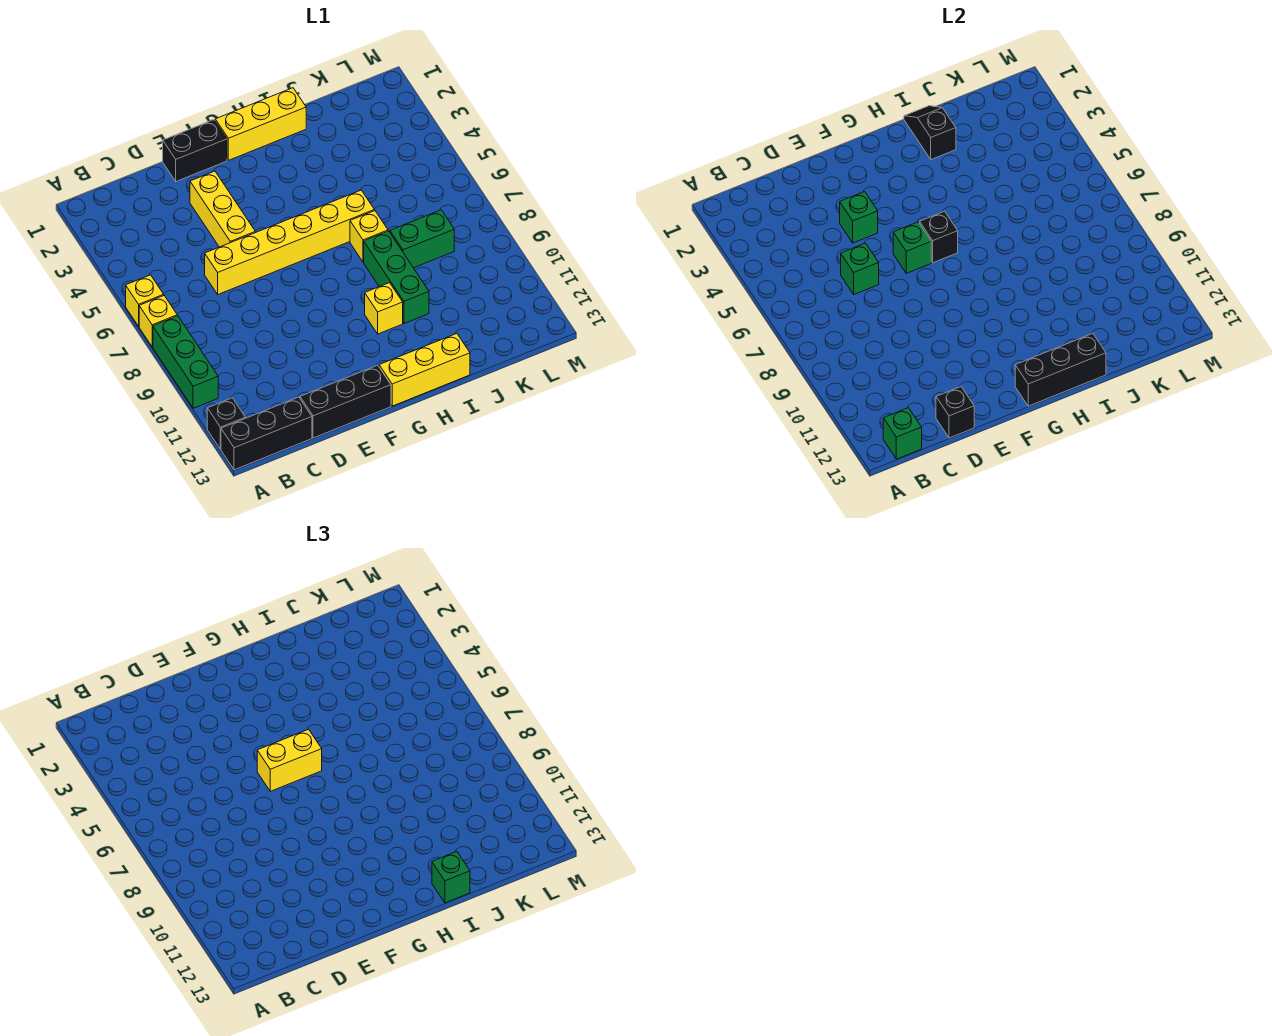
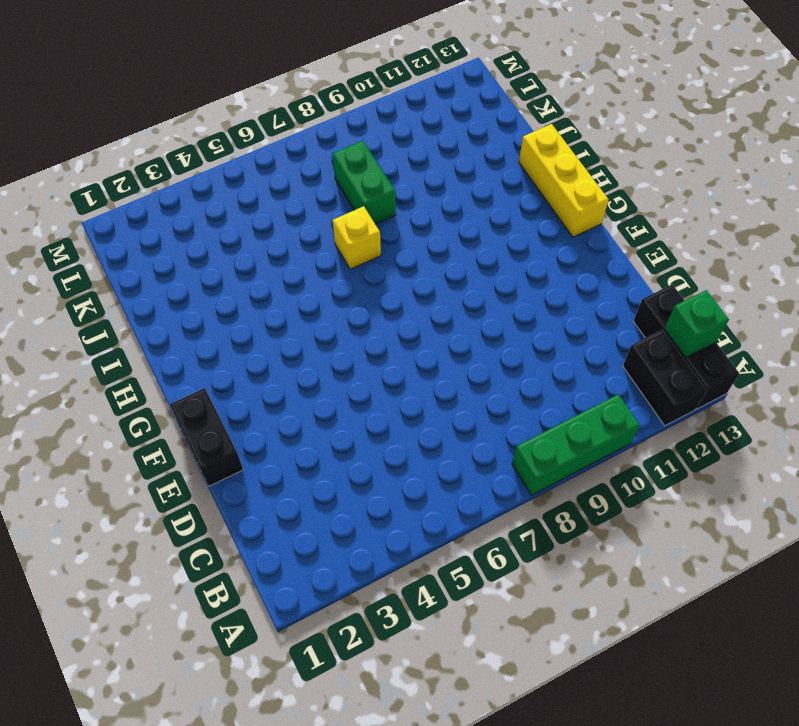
black 1x2 brick [623,330,707,426] -> black 1x1 brick [207,398,246,449]
none -> yellow 1x1 brick [126,275,164,326]
none -> yellow 1x1 brick [139,296,177,347]
none -> yellow 1x6 brick [205,190,374,294]

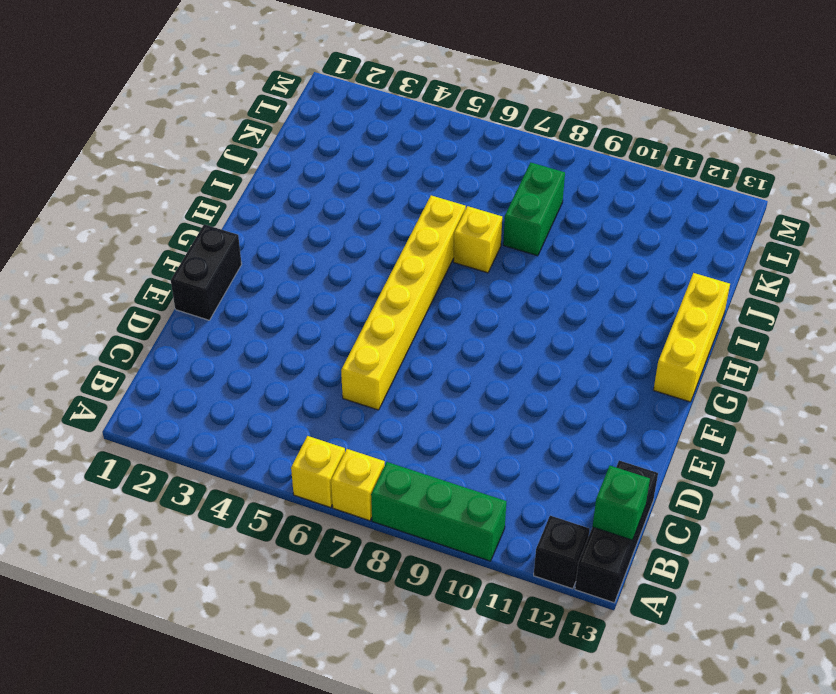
none -> black 1x3 brick [300,365,391,438]
none -> yellow 1x3 brick [190,171,255,247]
none -> yellow 1x3 brick [215,88,306,160]

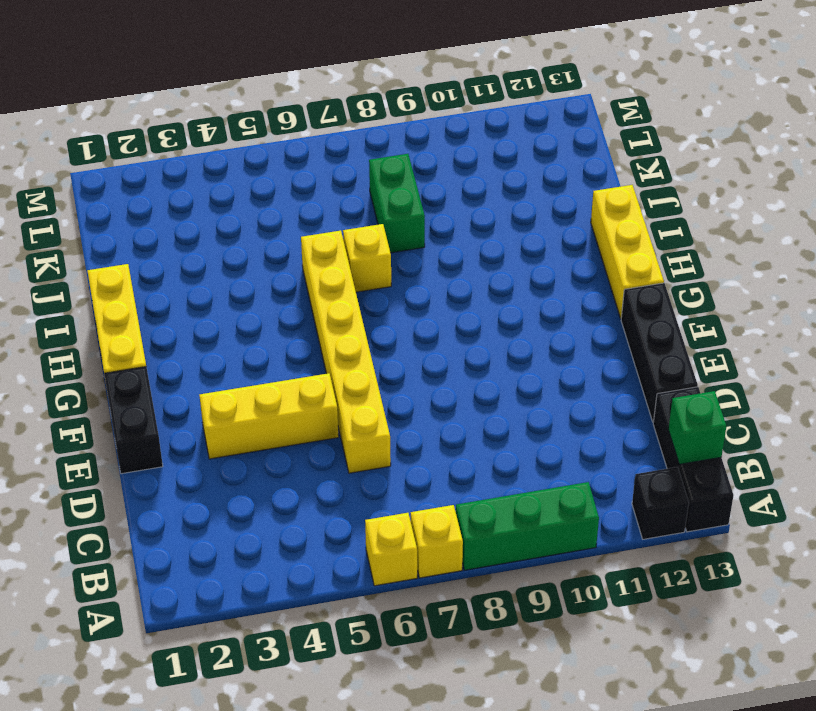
none -> yellow 1x1 brick [365,283,403,334]
none -> green 1x3 brick [364,231,429,323]
none -> green 1x1 brick [841,243,879,294]

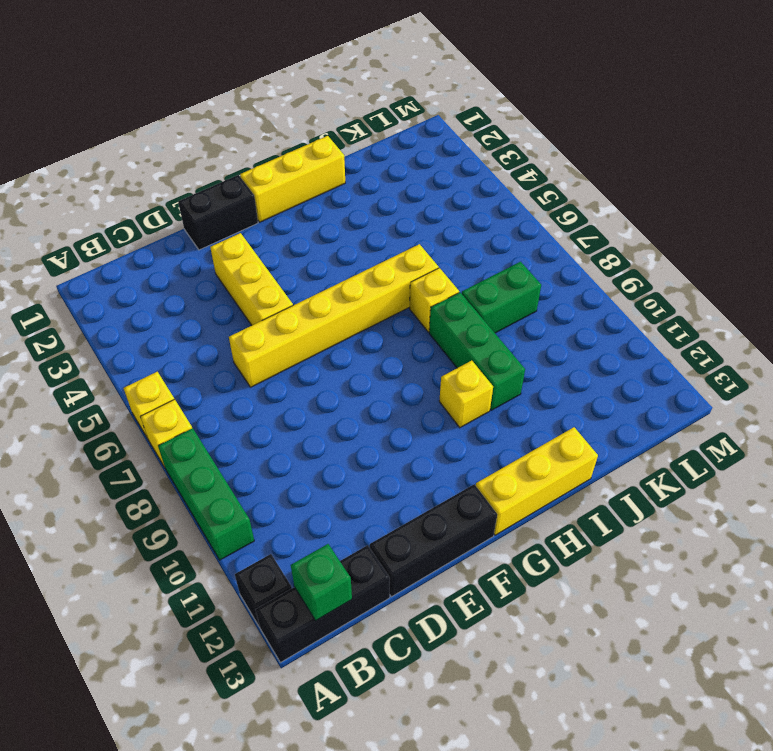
none -> green 1x1 brick [841,243,879,294]
none -> black 1x1 brick [936,387,974,438]
none -> green 1x1 brick [840,192,878,243]

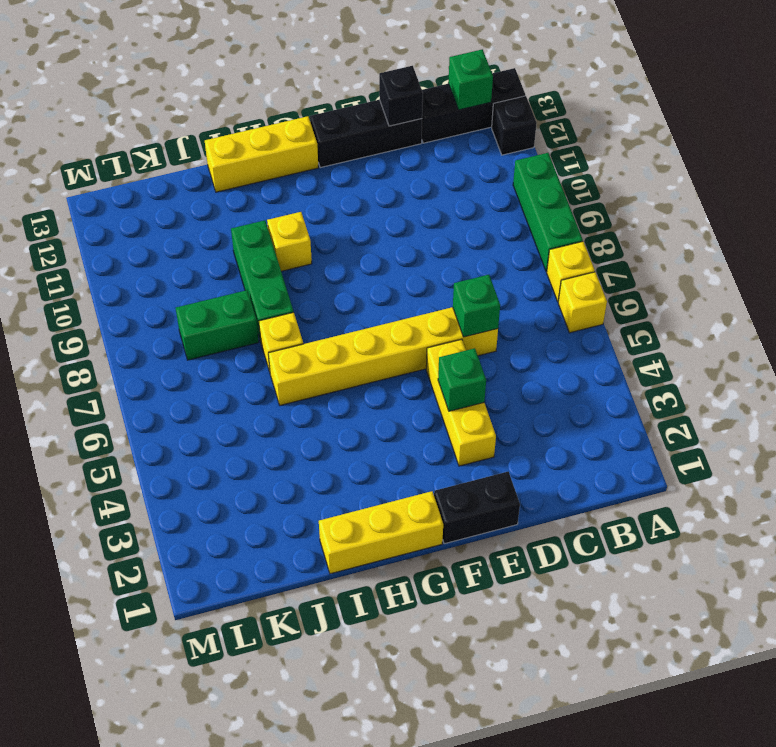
none -> green 1x1 brick [893,222,931,273]
none -> black 1x1 brick [920,211,958,263]
none -> black 1x3 brick [1015,334,1106,406]

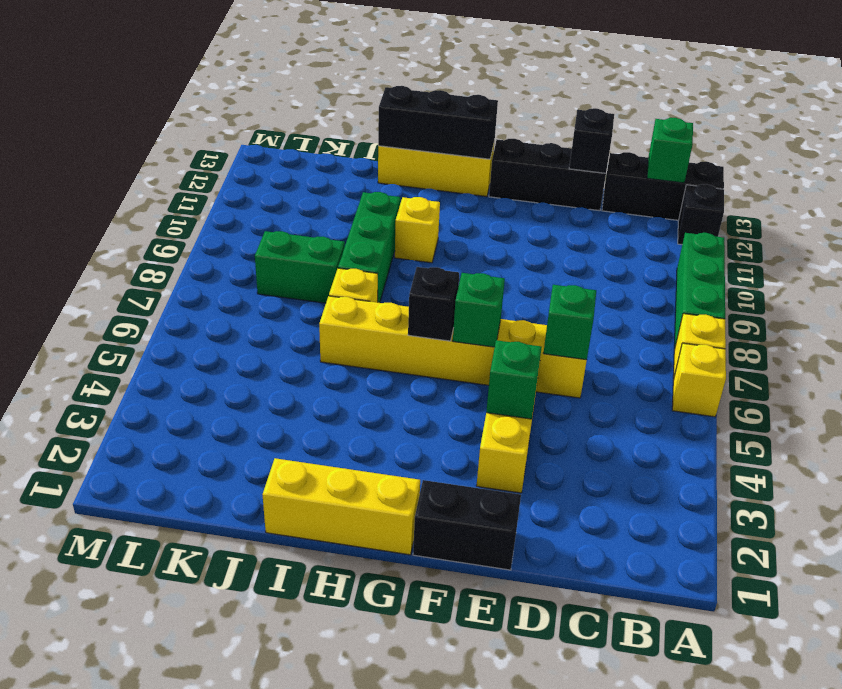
none -> black 1x2 slope [904,106,956,160]
none -> yellow 1x2 brick [257,729,322,791]
none -> green 1x1 brick [432,852,470,903]

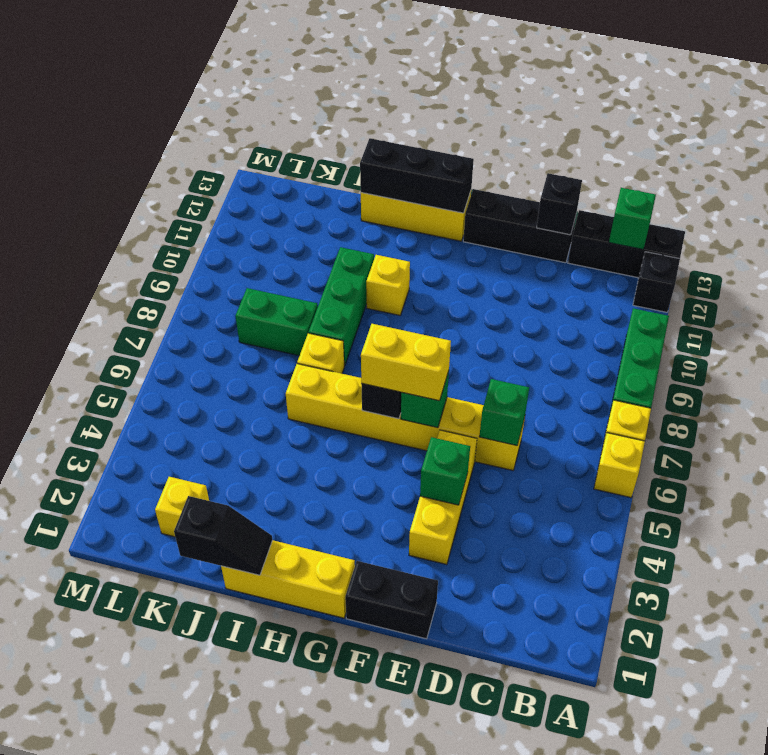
black 1x2 slope [174,496,273,575] -> black 1x2 slope turned to [904,106,956,160]
yellow 1x1 brick [155,477,209,537] -> none
none -> green 1x1 brick [432,852,470,903]

